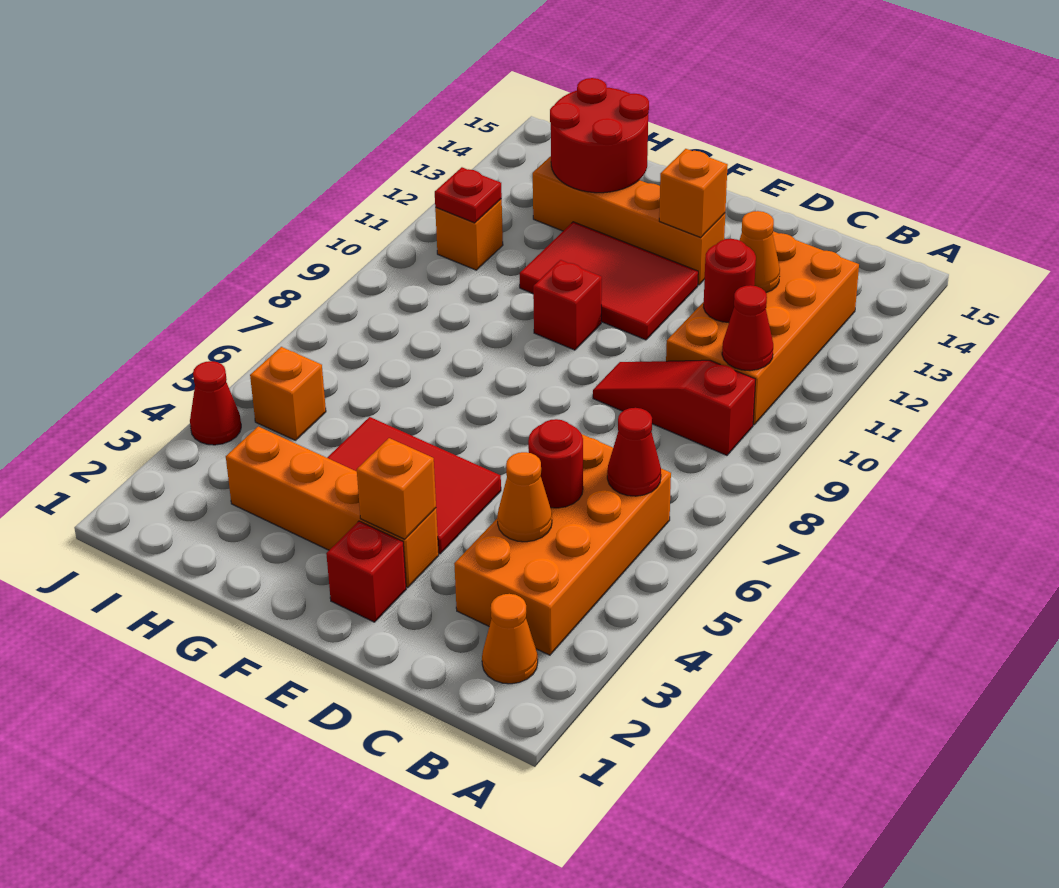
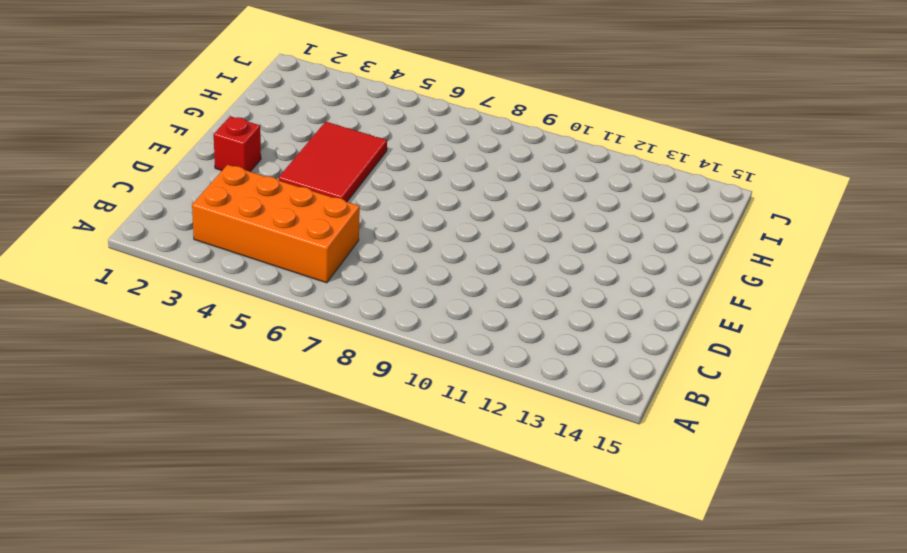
none -> orange 1x1 cone [482,594,538,684]
none -> red 1x3 slope [593,360,756,455]
none -> orange 2x4 brick [666,231,859,425]

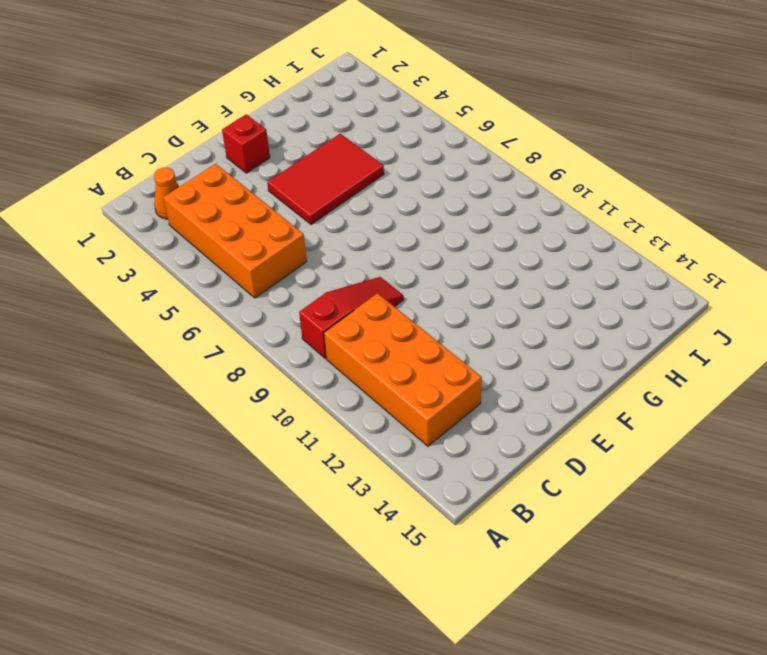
none -> orange 1x4 brick [226,427,439,588]
none -> red 2x3 tile [520,222,698,340]
none -> orange 1x4 brick [533,156,725,285]

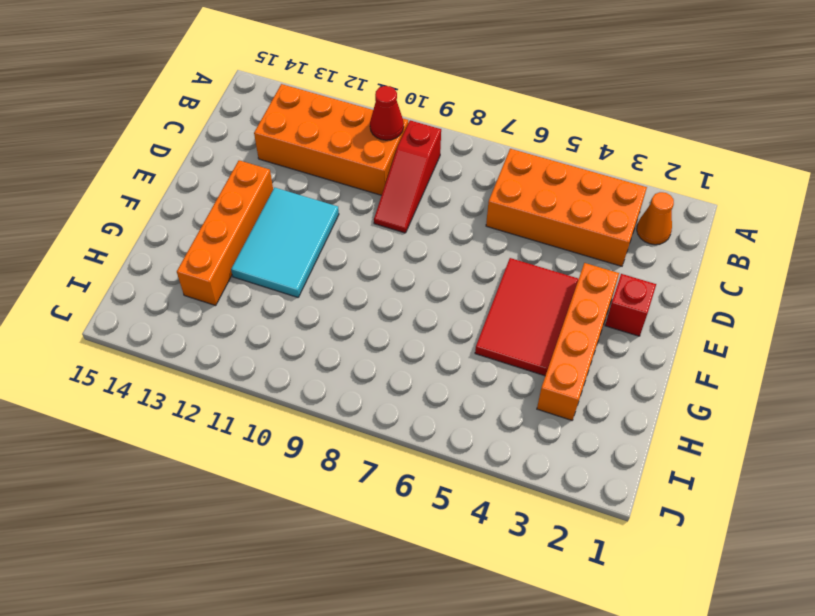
cyan 2x3 tile [231,188,339,297] -> red 2x3 tile [520,222,698,340]
none -> red 1x1 brick [533,260,602,350]
none -> orange 1x1 brick [250,347,326,440]
none -> orange 1x1 brick [435,199,503,270]

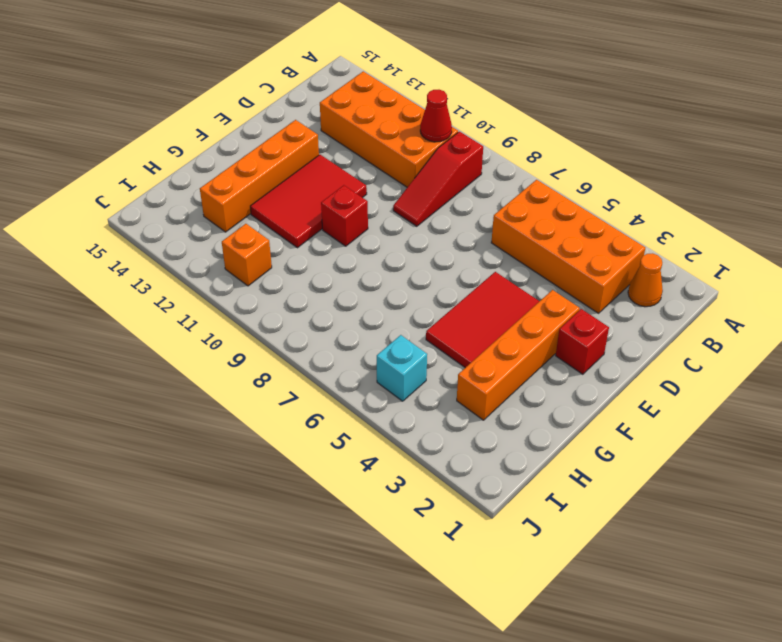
cyan 1x1 brick [377,335,427,401] -> orange 1x1 brick [250,347,326,440]
none -> red 1x1 cone [190,361,241,445]
none -> red 1x1 cone [607,408,661,496]
none -> orange 1x1 cone [497,452,552,542]

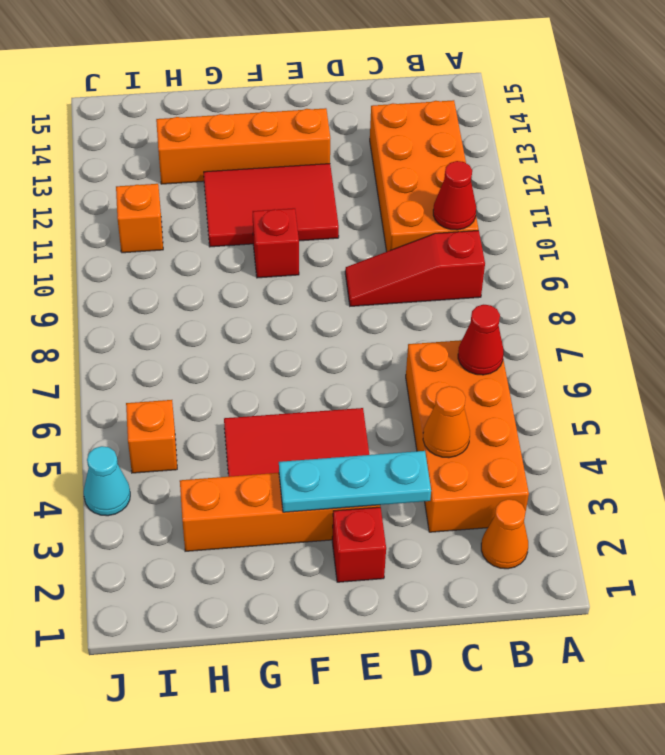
cyan 1x3 plate [279,451,431,512] -> orange 1x1 brick [357,438,436,539]
cyan 1x1 cone [84,446,130,516] -> red 1x1 cone [190,361,241,445]
none -> red 1x1 round brick [528,419,583,508]
none -> red 1x1 round brick [704,239,756,322]
none -> orange 1x1 cone [739,211,780,292]

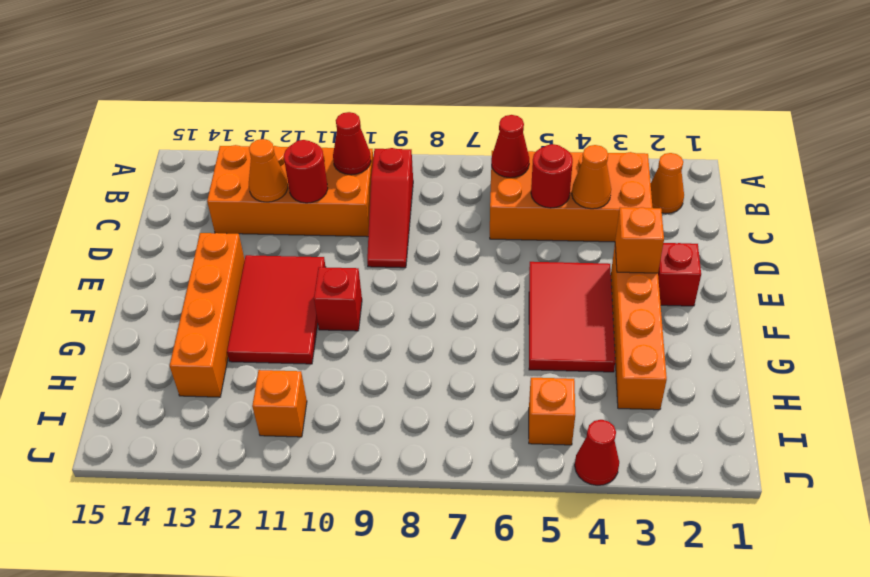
none -> orange 1x1 brick [659,149,728,237]
none -> red 2x2 round brick [550,78,649,193]
none -> red 1x1 plate [435,167,502,223]

